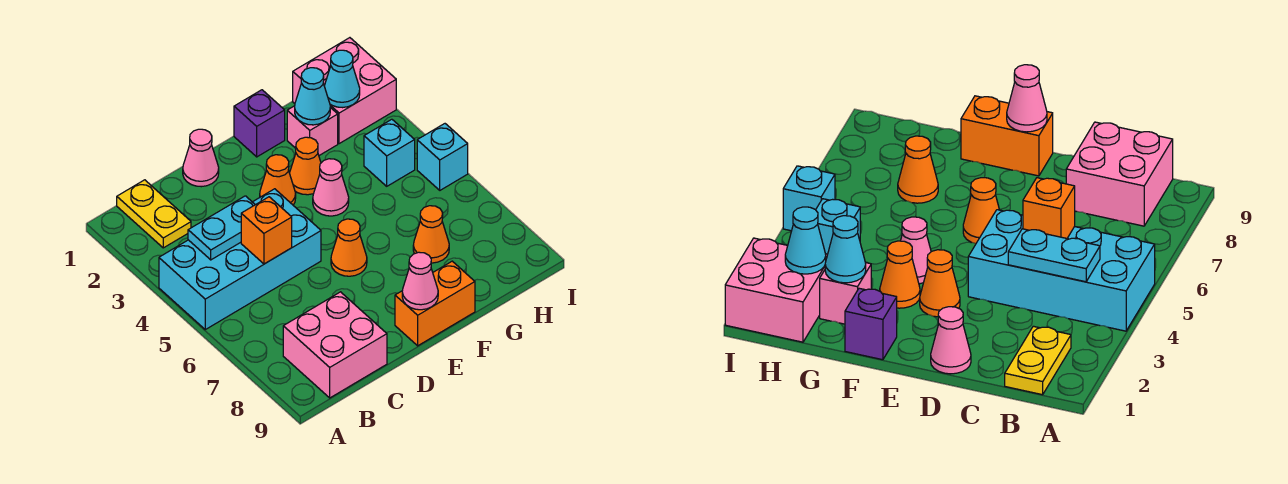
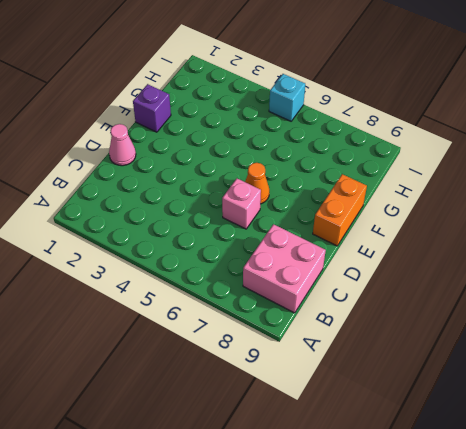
pink 1x1 brick [222,179,261,229] -> pink 1x1 brick moved to [287,106,338,155]
none -> cyan 2x4 brick [159,189,321,329]
none -> yellow 1x2 plate [117,180,191,248]
none -> orange 1x1 cone [260,155,296,205]

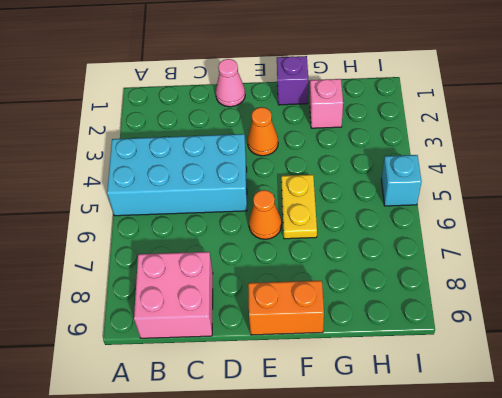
yellow 1x2 plate [281,175,317,239] -> yellow 1x2 plate moved to [117,180,191,248]
none -> orange 1x1 cone [290,137,321,195]
none -> pink 1x1 cone [313,159,349,216]
none -> orange 1x1 cone [413,206,449,263]

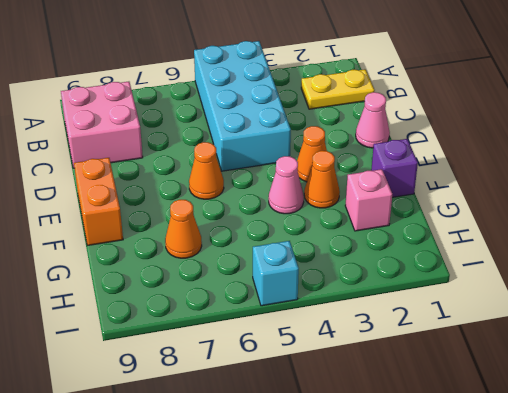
none -> pink 2x2 brick [293,38,396,144]
none -> cyan 1x1 brick [364,119,415,186]
none -> cyan 1x2 plate [188,196,255,260]

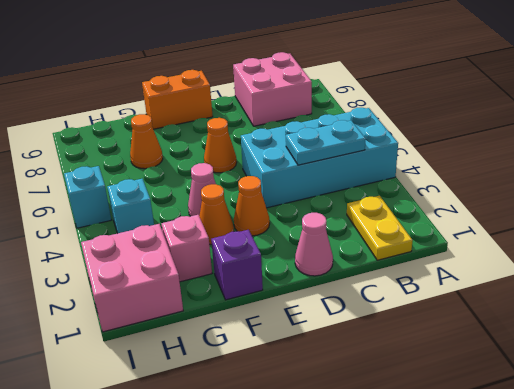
none -> orange 1x1 brick [241,197,292,264]
none -> pink 1x1 cone [402,252,438,310]
none -> cyan 1x1 cone [295,68,330,125]

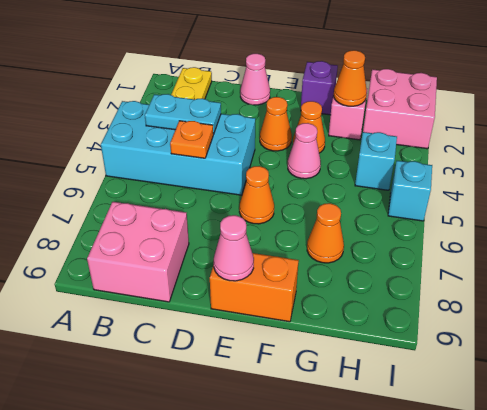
orange 1x1 plate [170,121,213,158] -> orange 1x1 brick [241,197,292,264]
orange 1x1 cone [334,50,367,106] -> cyan 1x1 cone [295,68,330,125]
none -> cyan 1x1 cone [324,50,360,108]

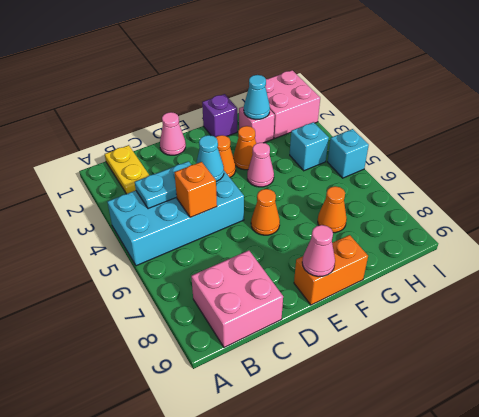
cyan 1x1 cone [196,135,224,182] -> cyan 1x1 cone moved to [324,50,360,108]

